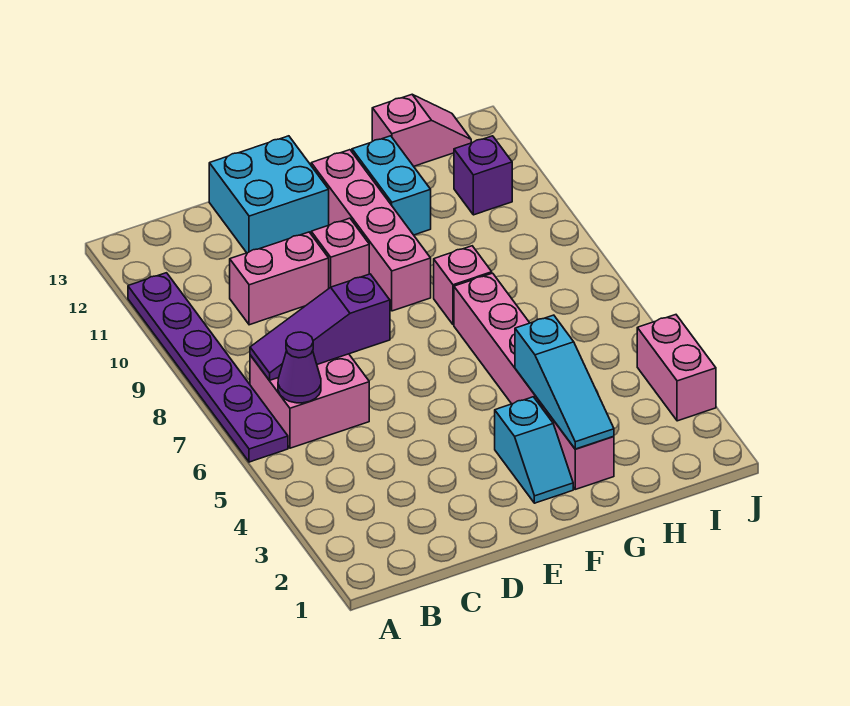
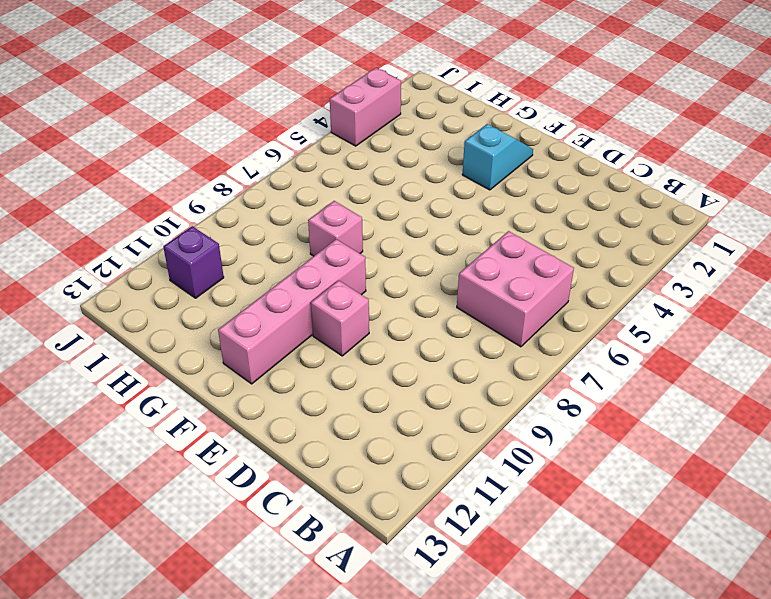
none -> purple 1x6 plate [128,273,288,462]
none -> pink 1x2 brick [230,232,329,325]
none -> cyan 2x2 brick [209,136,329,253]

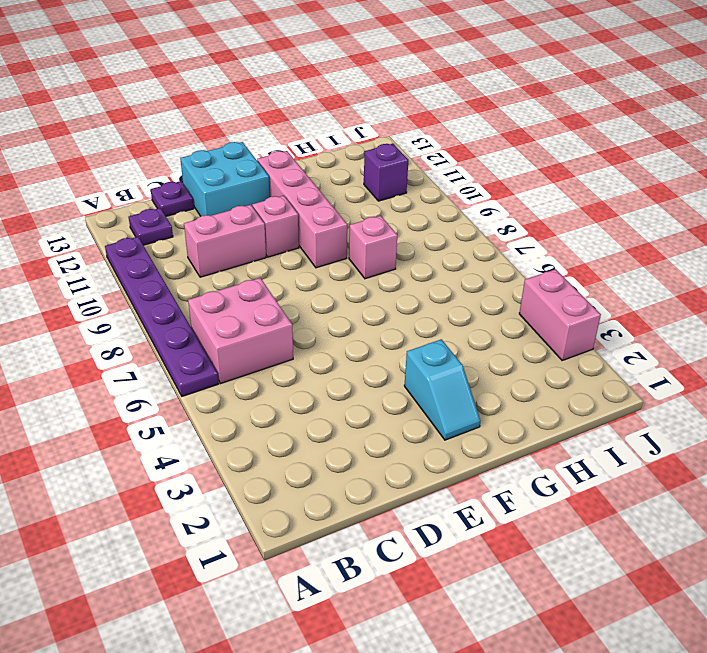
purple 1x1 plate [129,208,173,245] -> none
purple 1x1 plate [151,181,194,216] -> none
none -> pink 1x6 brick [454,273,614,489]
none -> cyan 1x2 brick [352,136,431,235]
none -> pink 1x2 slope [372,95,471,166]

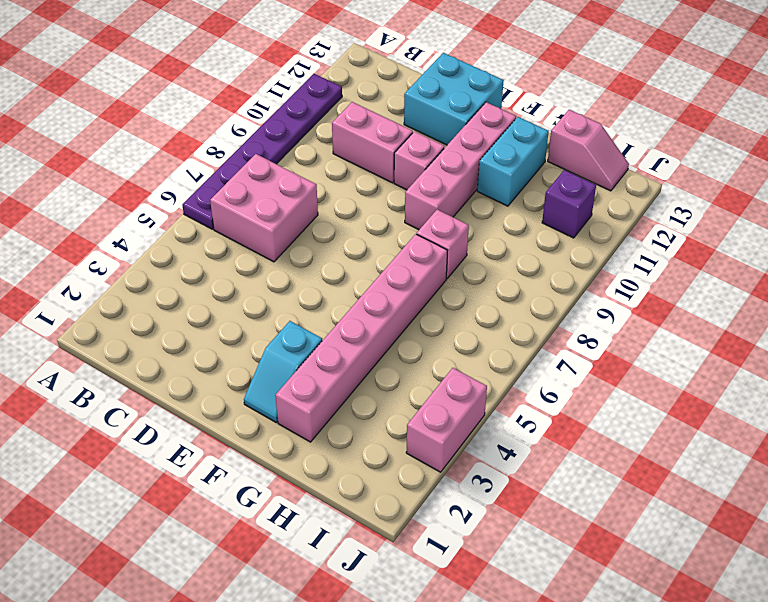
none -> purple 1x1 cone [278,332,321,403]
none -> purple 1x3 slope [250,274,390,380]
none -> cyan 1x3 slope [515,315,614,449]

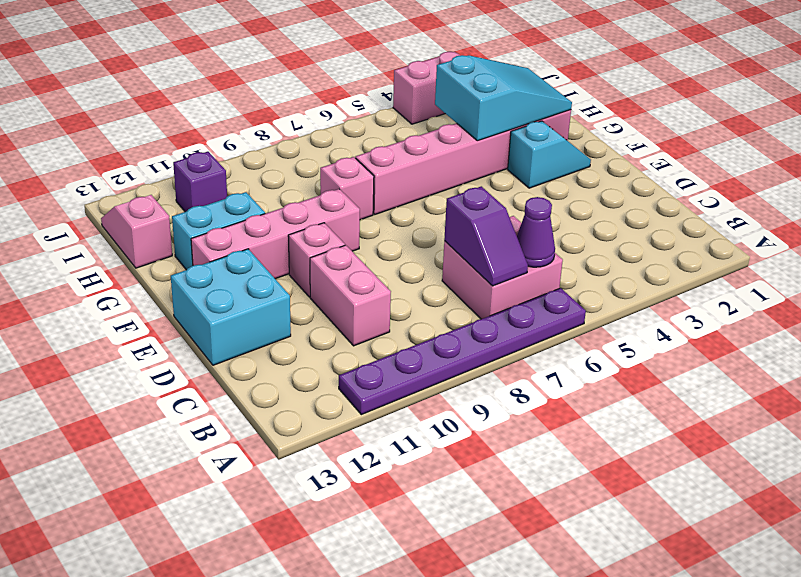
purple 1x2 slope [444,186,528,286] -> purple 1x3 slope [250,274,390,380]
cyan 2x3 slope [435,55,572,141] -> cyan 1x3 slope [515,315,614,449]

